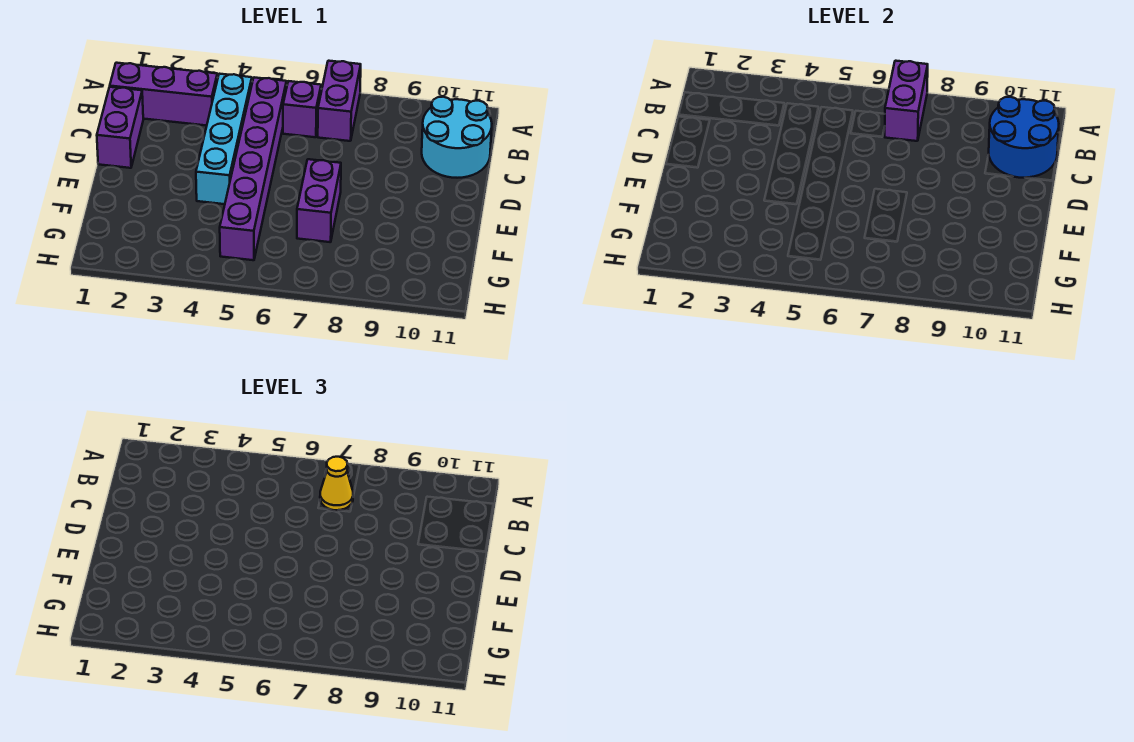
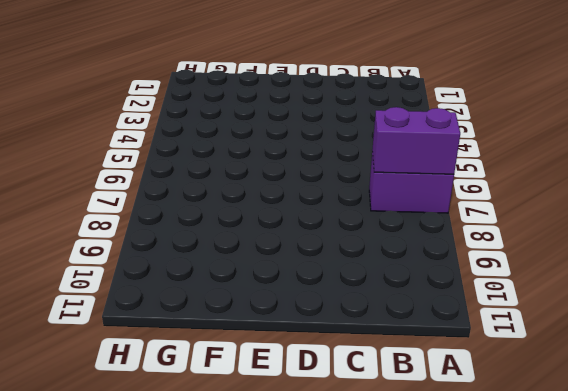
none -> purple 1x3 brick [110,63,217,126]
none -> cyan 1x4 brick [196,74,252,204]

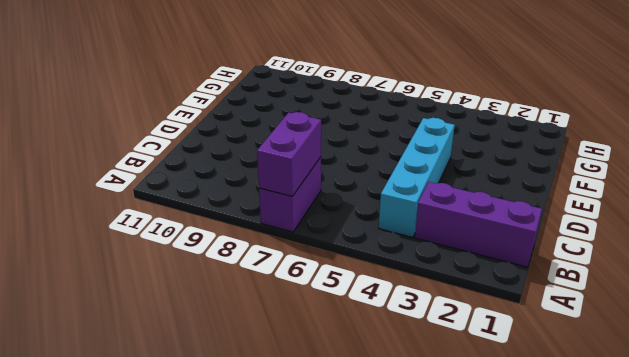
none -> purple 1x6 brick [220,77,287,260]
none -> purple 1x1 brick [283,81,321,137]

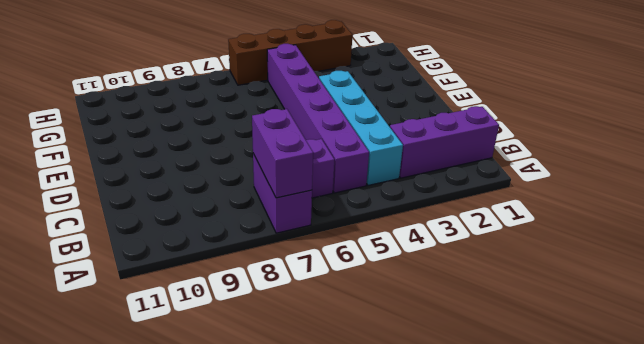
brown 1x4 brick [228,20,352,85] -> none
none -> cyan 2x2 round brick [422,97,492,178]
none -> purple 1x2 brick [97,87,143,168]

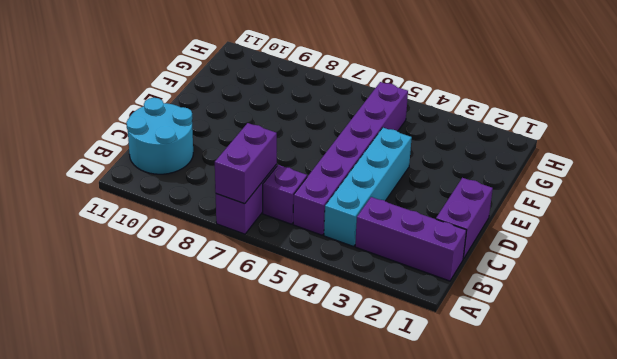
none -> purple 1x2 brick [297,159,341,242]
none -> blue 2x2 round brick [989,97,1059,178]

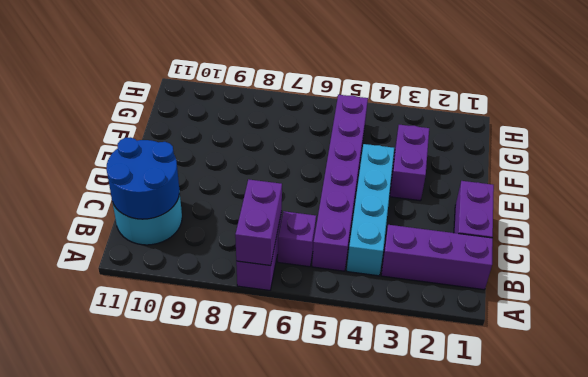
purple 1x2 brick [390,125,429,201] -> purple 1x2 brick moved to [297,159,341,242]
none -> yellow 1x1 cone [320,457,353,510]

